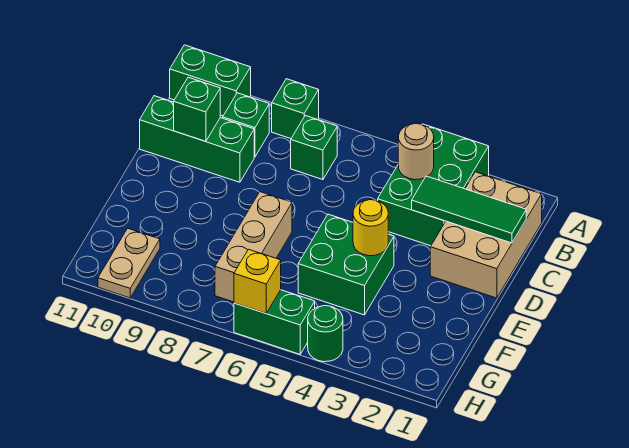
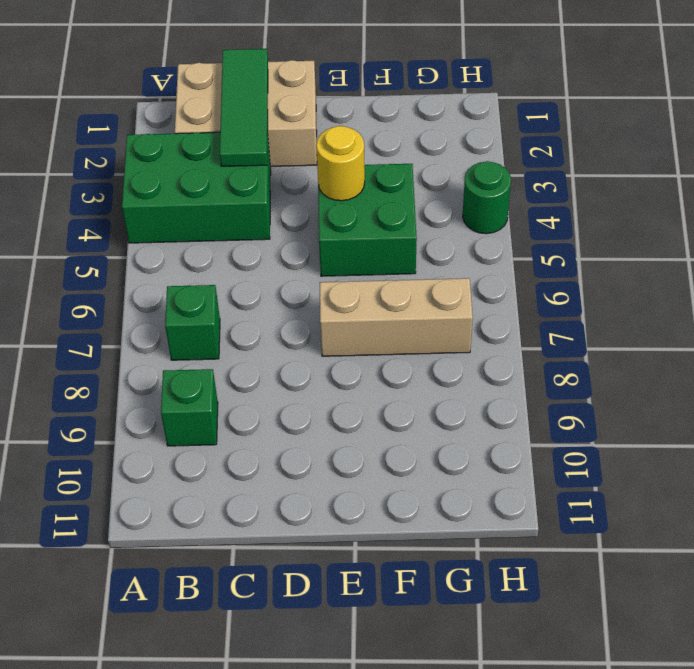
none -> green 1x1 brick [272,79,319,138]
none -> green 1x2 brick [170,45,251,116]
none -> green 1x3 brick [140,96,254,182]

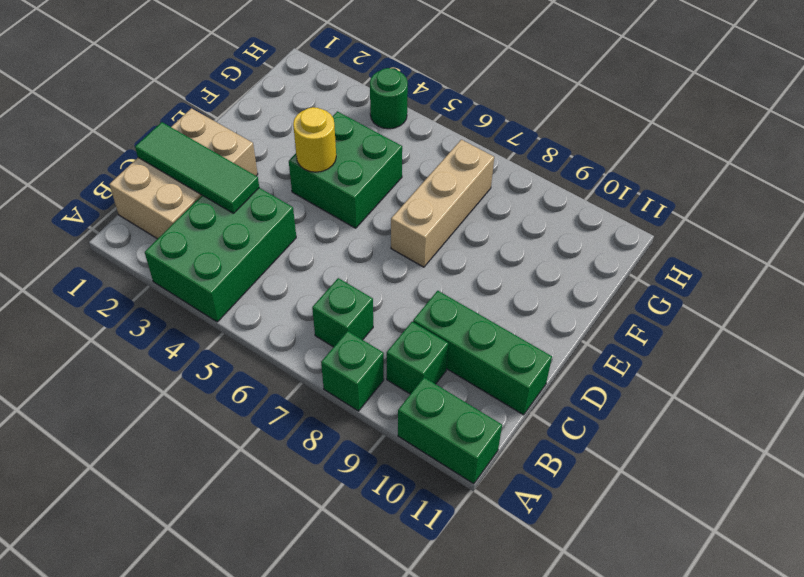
none -> tan 1x2 plate [98,228,160,298]
none -> green 1x2 brick [234,290,315,354]
none -> tan 1x1 round brick [398,124,434,180]

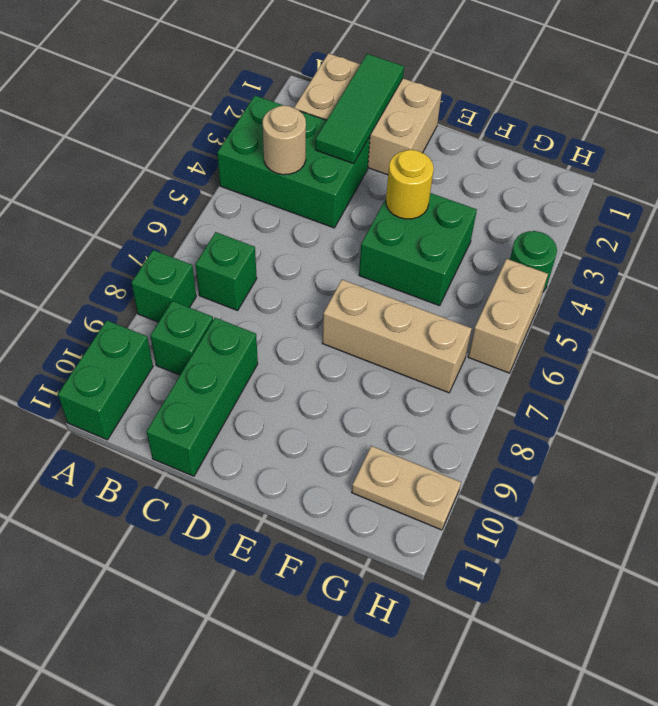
tan 1x2 brick [468,259,548,373] -> green 1x2 brick [234,290,315,354]
none -> green 1x1 brick [174,77,220,141]
none -> yellow 1x1 brick [234,249,281,313]

